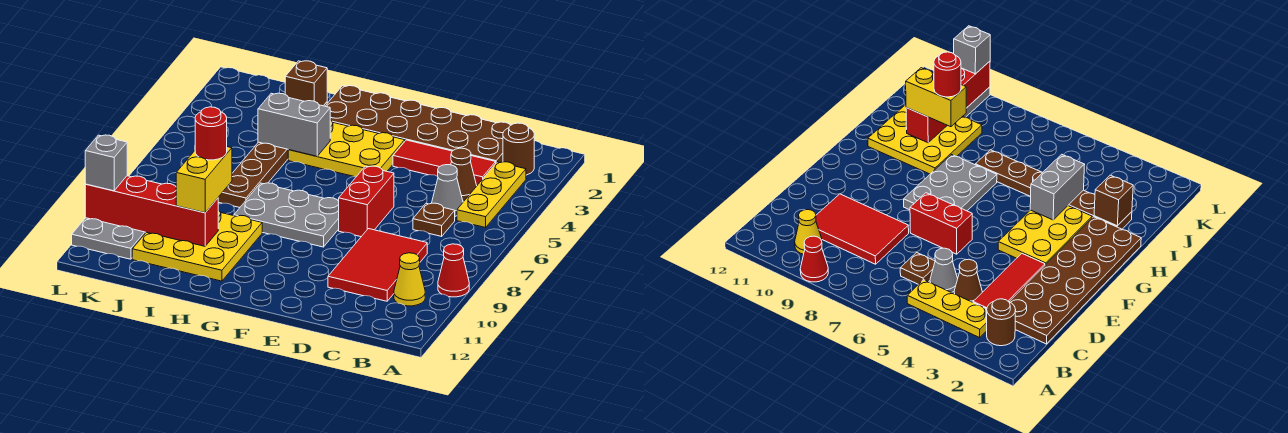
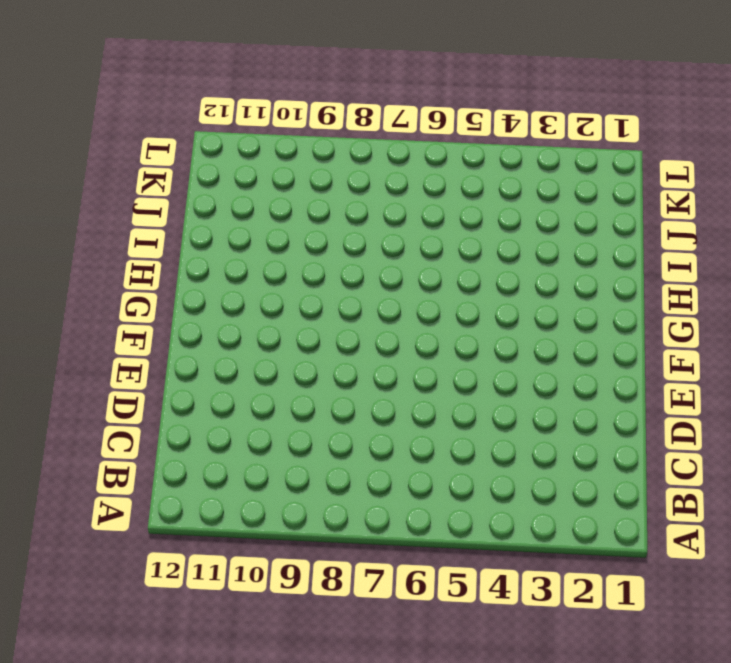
none -> red 1x1 cone [438,244,469,297]
none -> brown 1x1 round brick [503,123,534,175]
none -> yellow 1x3 plate [457,162,526,228]

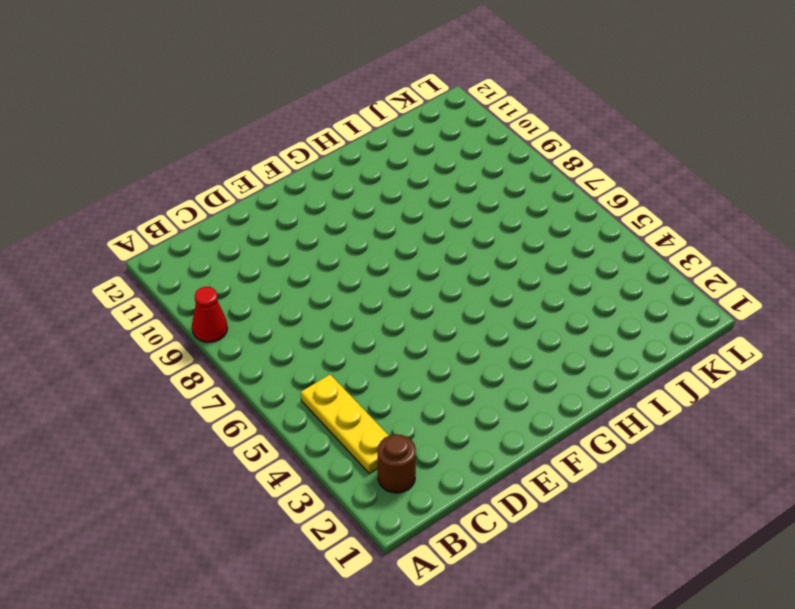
none -> yellow 1x1 cone [394,253,425,306]
none -> brown 2x6 plate [326,86,511,163]
none -> red 1x3 tile [393,140,496,185]

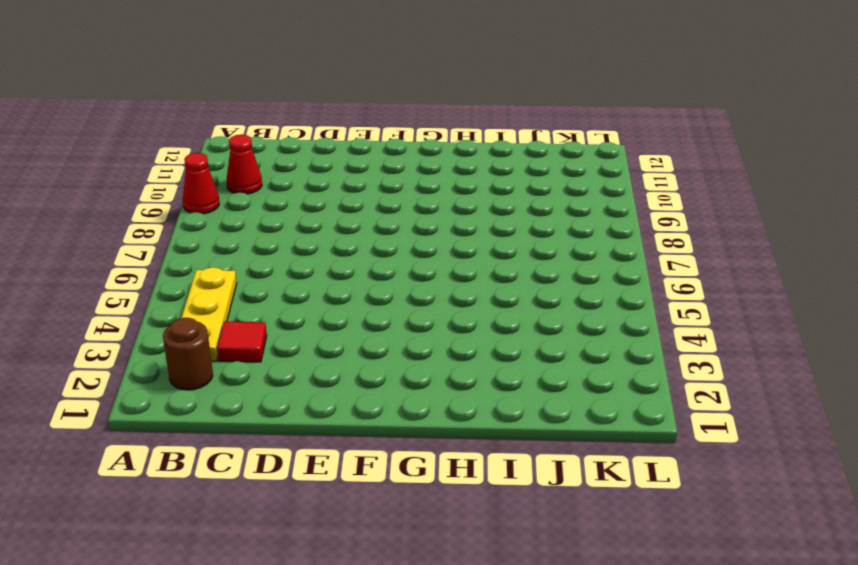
red 1x1 cone [227,134,262,194] -> yellow 1x1 cone [394,253,425,306]
red 1x1 tile [217,322,267,362] -> red 1x3 tile [393,140,496,185]
none -> brown 2x6 plate [326,86,511,163]
none -> brown 1x1 cone [451,148,477,201]
none -> grey 1x1 cone [432,165,463,216]

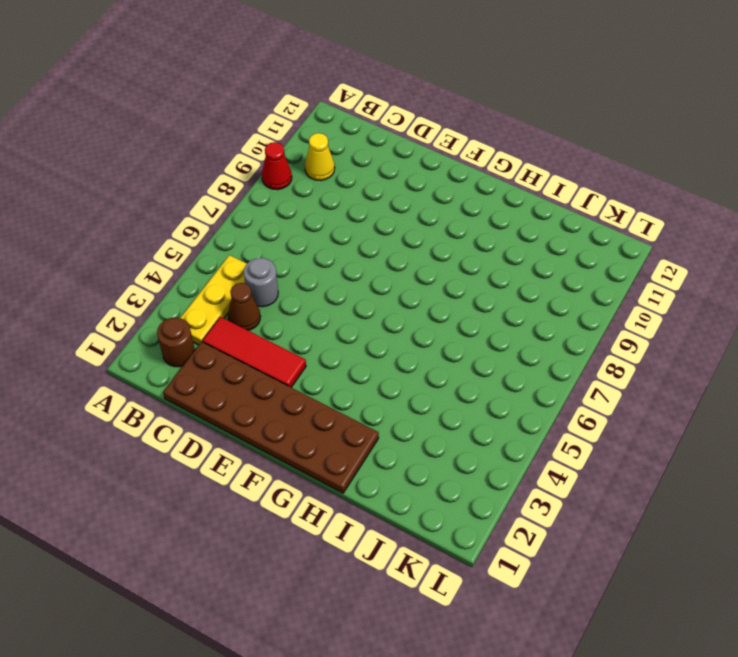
grey 1x1 round brick [244,258,278,307] -> grey 1x1 cone [432,165,463,216]
none -> brown 1x1 plate [413,203,455,236]
none -> red 2x3 tile [328,229,427,301]
none -> red 1x2 brick [339,166,394,237]

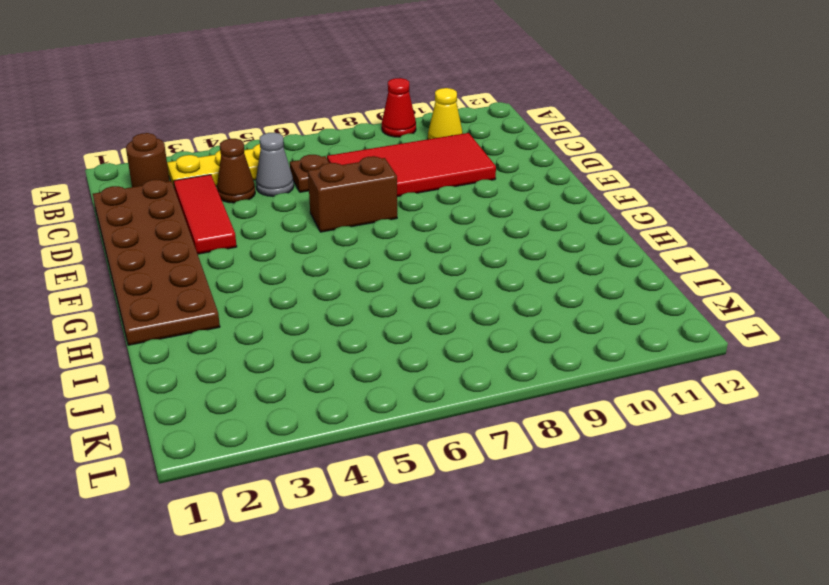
red 2x4 tile [327,133,496,197] -> red 2x3 tile [328,229,427,301]
brown 1x2 brick [308,156,397,232] -> red 1x2 brick [339,166,394,237]
none -> yellow 2x3 plate [288,120,405,177]
none -> grey 2x3 plate [234,183,339,247]
none -> yellow 3x3 plate [132,210,262,281]

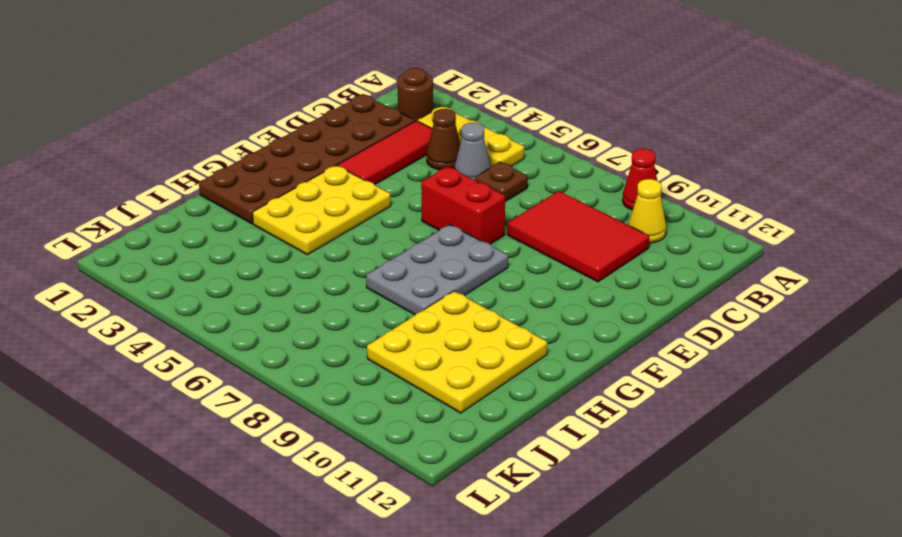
none -> brown 1x6 plate [218,102,327,207]
none -> grey 2x2 plate [72,218,146,259]
none -> grey 1x2 brick [258,93,330,156]

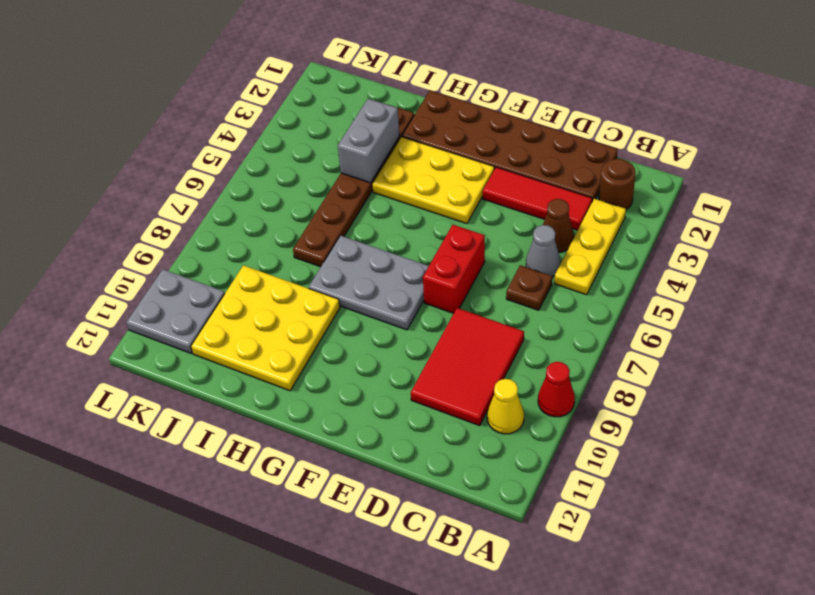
grey 1x2 brick [338,99,400,183] -> grey 1x2 brick turned to [258,93,330,156]
none -> brown 1x1 brick [285,61,327,106]
none -> red 1x4 brick [85,176,218,246]
none -> yellow 1x2 brick [176,147,232,213]

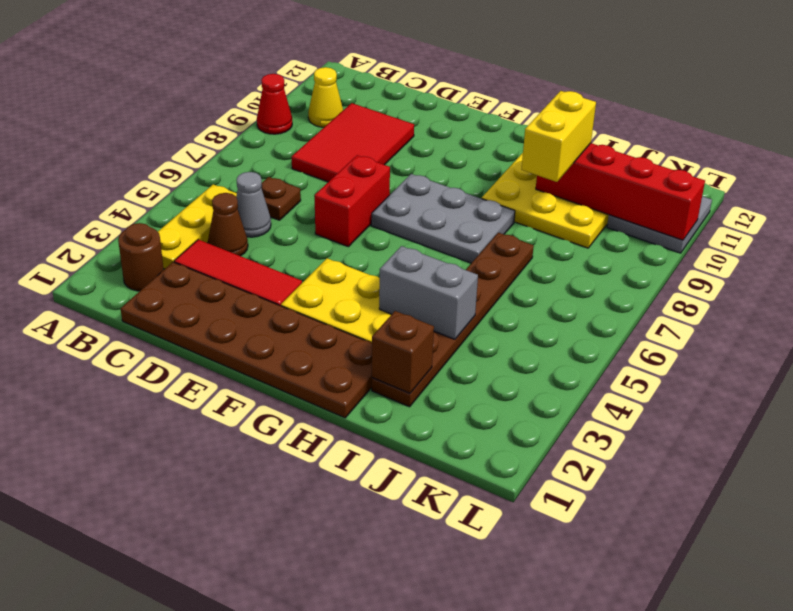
none -> grey 1x1 brick [85,135,127,191]
none -> red 1x1 round brick [195,107,227,160]

